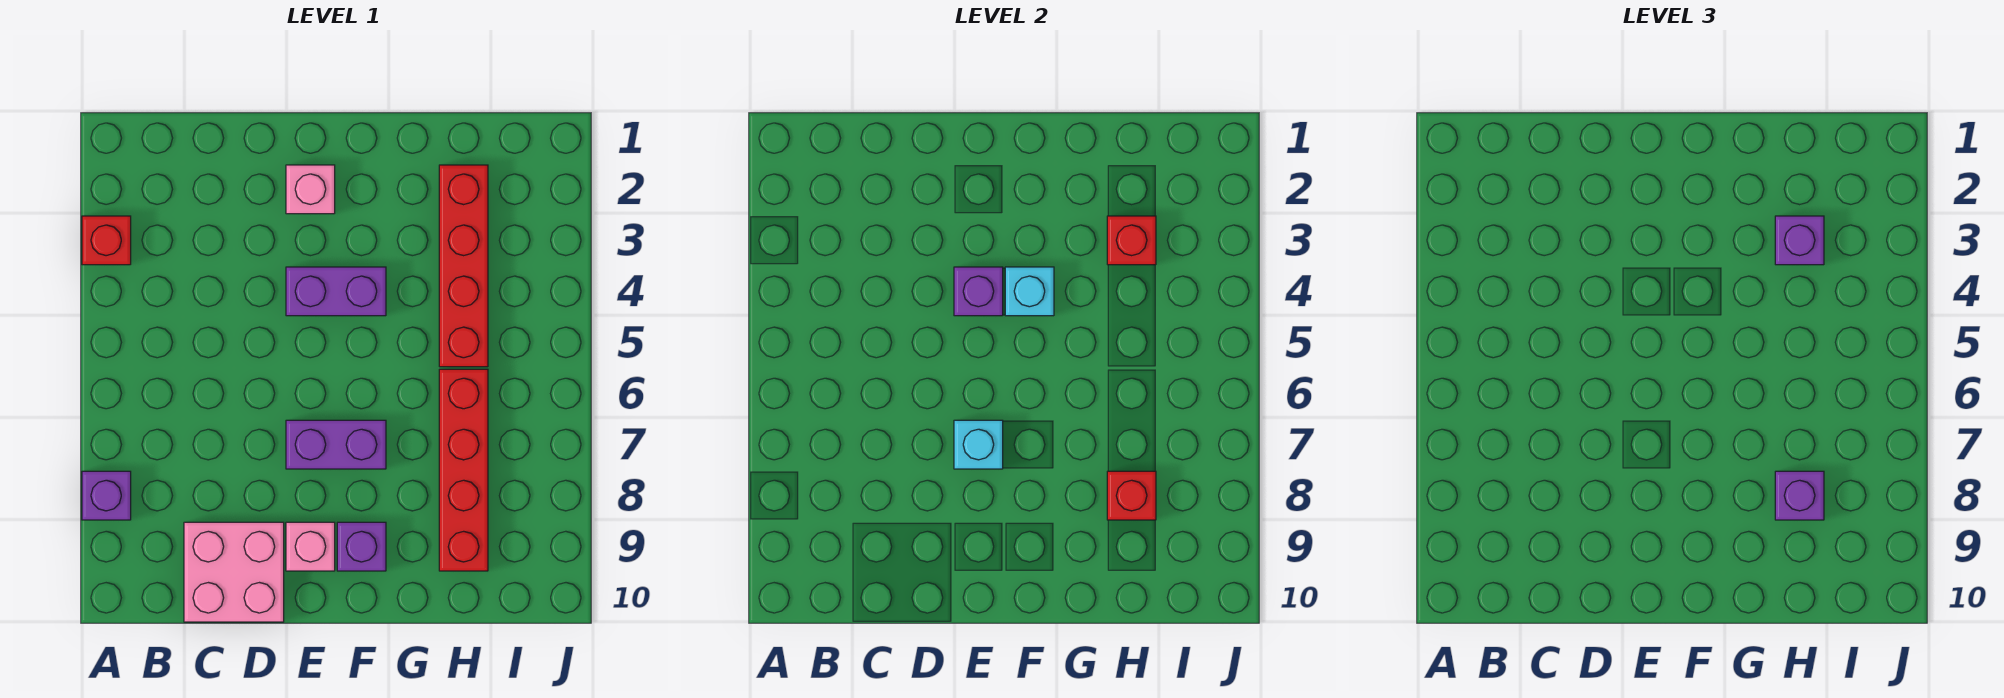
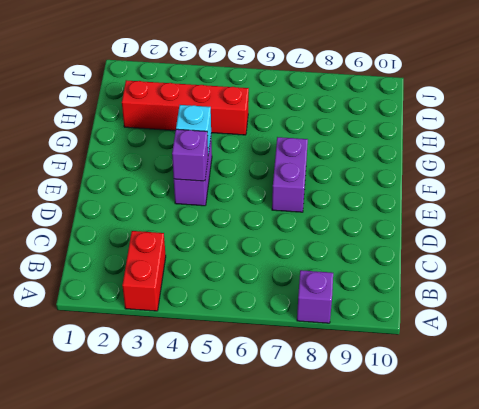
red 1x2 brick [122,231,166,311] -> red 1x1 brick [82,216,131,265]
none -> pink 2x2 brick [184,522,284,622]
none -> pink 1x1 brick [286,165,335,214]
none -> pink 1x1 brick [286,522,335,571]

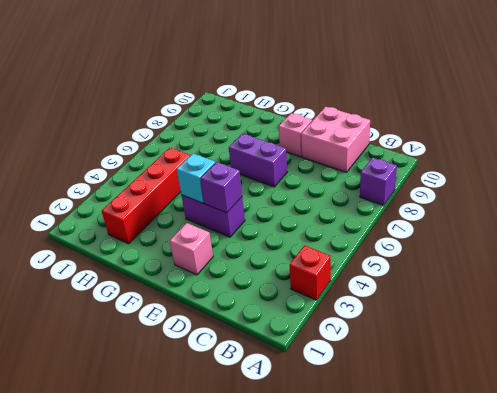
none -> purple 1x1 brick [337,522,386,571]
none -> red 1x4 brick [439,369,488,571]
none -> cyan 1x1 brick [954,420,1003,469]

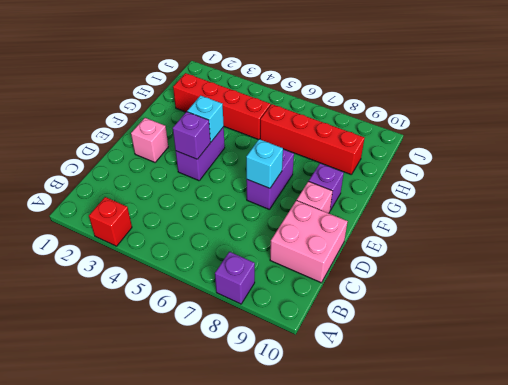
none -> red 1x1 brick [1107,216,1156,265]
none -> red 1x1 brick [1107,471,1156,520]
none -> purple 1x1 brick [1775,216,1824,265]

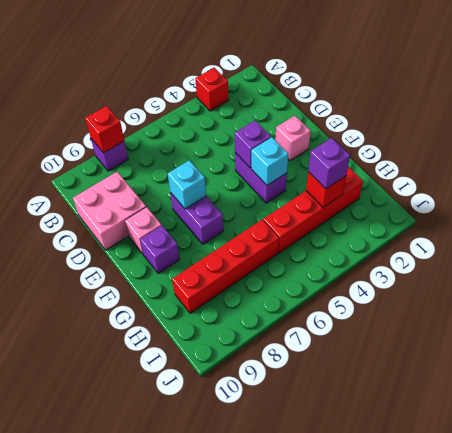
red 1x1 brick [85,106,124,153] -> red 1x1 brick moved to [1107,471,1156,520]
none -> purple 1x1 brick [1775,471,1824,520]

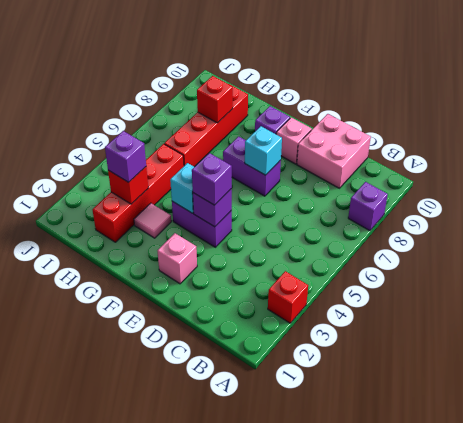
purple 1x1 brick [192,153,232,205] -> purple 1x1 brick moved to [1775,471,1824,520]
pink 1x1 tile [134,203,171,238] -> none

